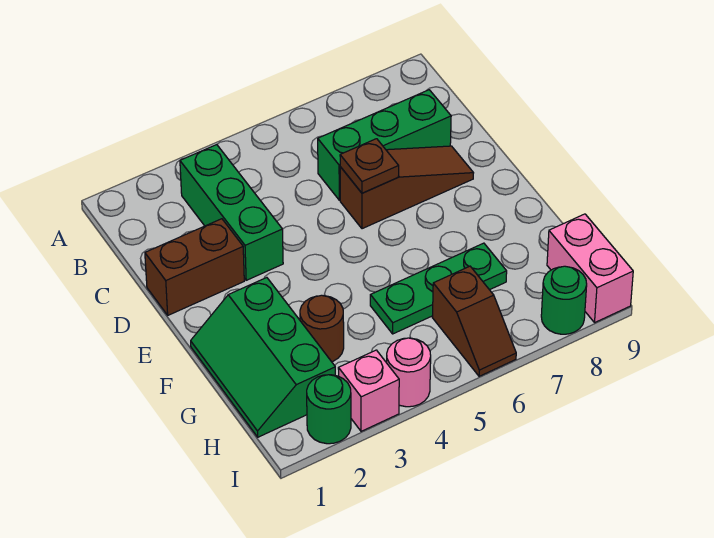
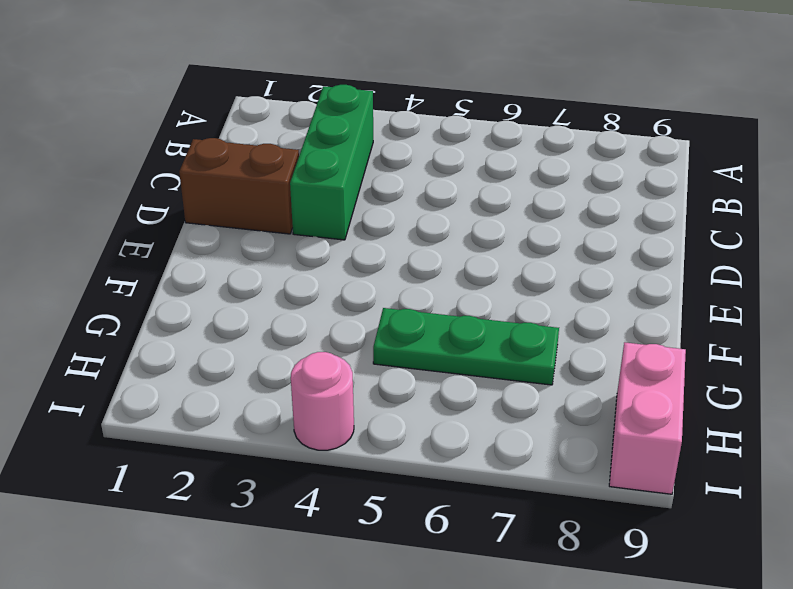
none -> green 1x3 brick [318,90,451,200]
none -> brown 1x3 slope [340,146,473,229]
none -> green 2x3 slope [191,278,335,437]

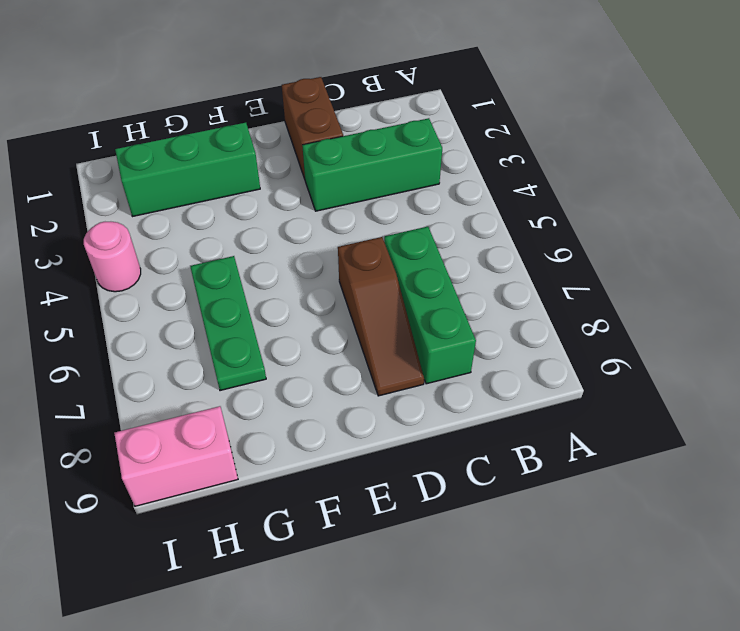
none -> brown 1x1 round brick [300,295,344,362]
none -> brown 1x2 slope [432,266,516,376]
none -> green 1x1 round brick [307,375,351,444]

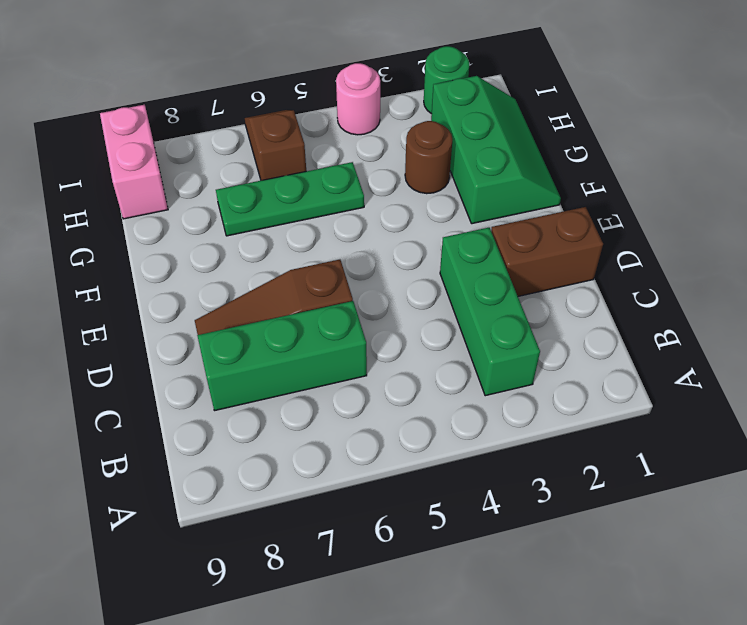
none -> pink 1x1 brick [338,350,399,431]
none -> green 1x1 round brick [541,266,587,334]
none -> brown 1x1 plate [340,139,399,193]

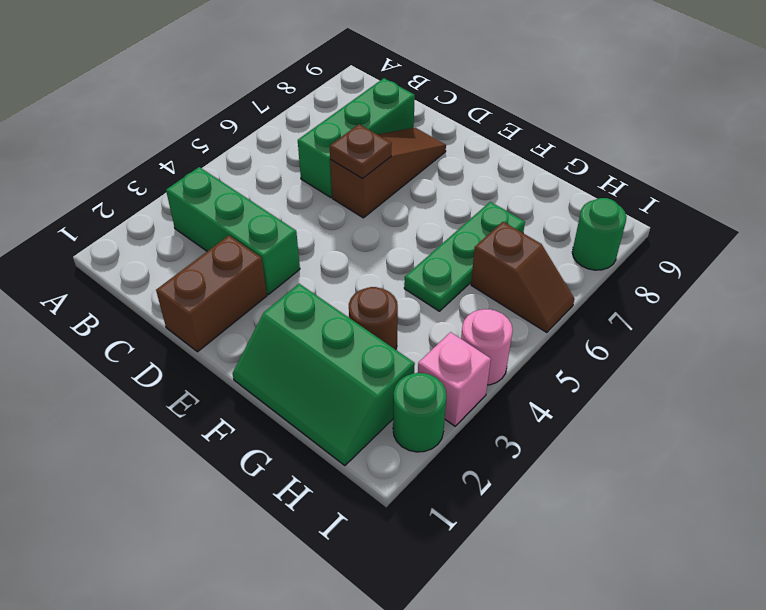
none -> pink 1x2 brick [547,214,633,322]

